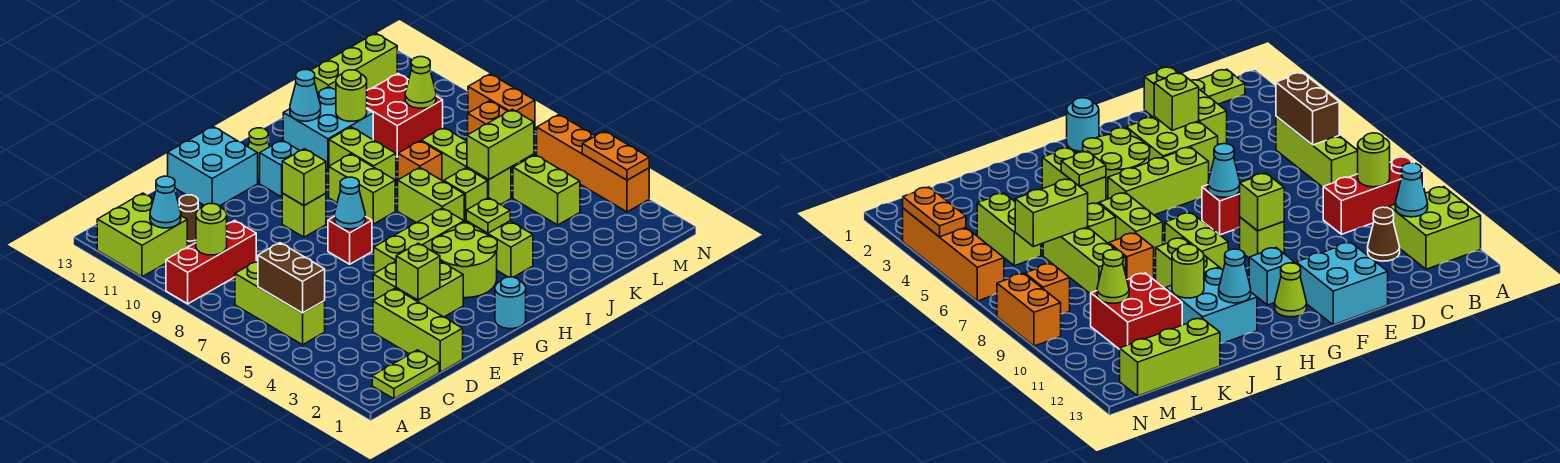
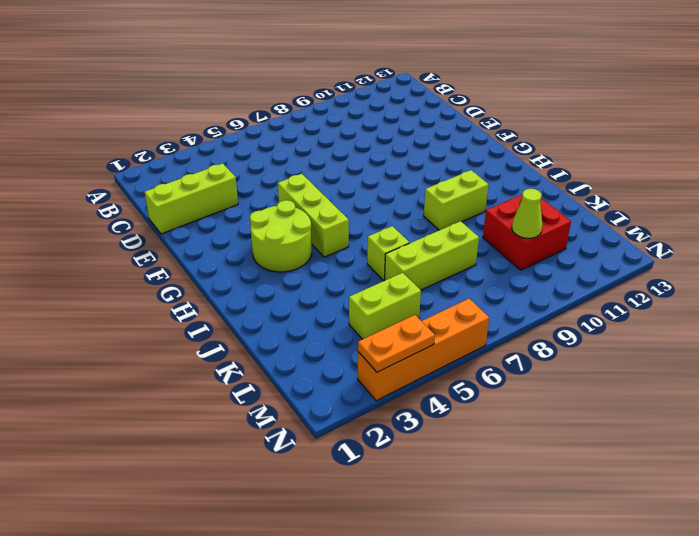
none -> red 1x3 brick [166,220,256,304]
none -> lime 2x2 brick [97,193,187,277]
none -> lime 1x2 plate [372,350,439,399]
none -> lime 1x3 brick [235,261,325,345]

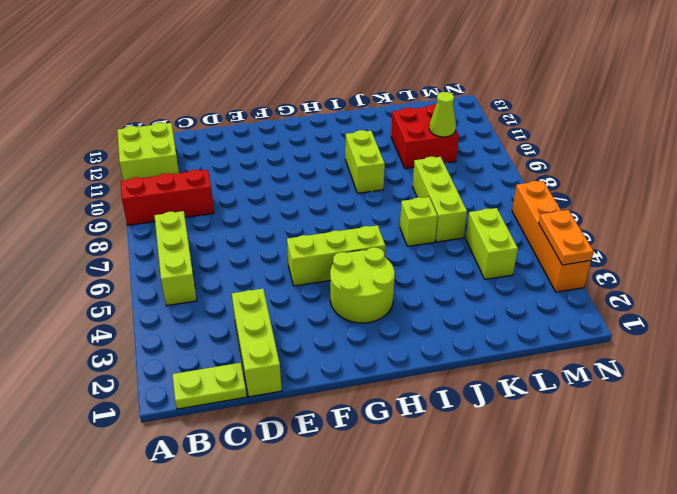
none -> brown 1x1 cone [179,195,199,246]
none -> lime 2x2 brick [373,261,463,317]
none -> cyan 2x2 brick [168,126,258,206]
none -> red 1x1 brick [328,216,372,264]

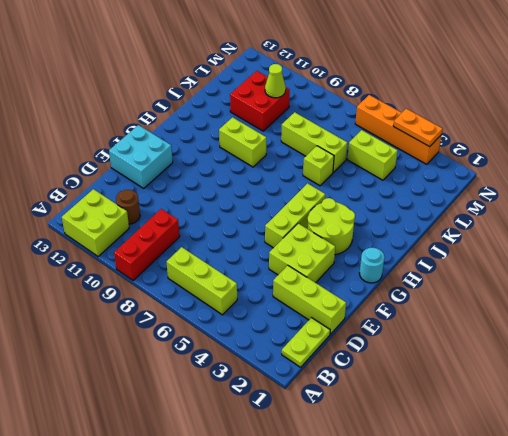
brown 1x1 round brick [116,190,140,224] -> brown 1x1 cone [179,195,199,246]
none -> red 1x1 brick [328,216,372,264]
none -> lime 1x1 brick [282,193,326,237]
none -> cyan 1x1 brick [260,140,300,197]
none -> lime 1x1 cone [248,128,270,180]

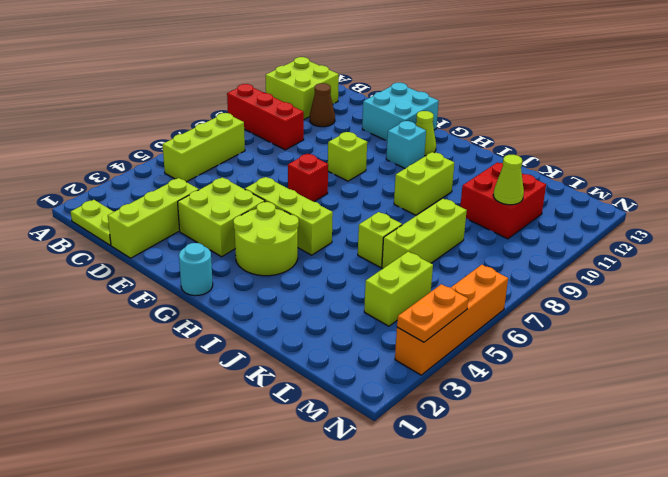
none -> lime 1x2 brick [329,154,395,224]
none -> lime 1x2 brick [466,221,533,277]
none -> lime 1x2 brick [398,168,464,223]
none -> cyan 2x2 brick [283,87,373,170]

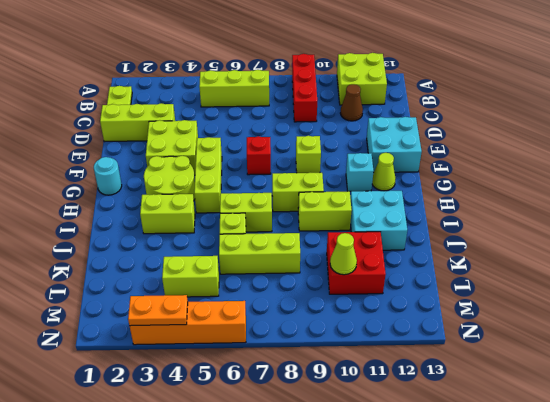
none -> orange 1x1 brick [398,141,442,180]
none -> lime 1x3 brick [311,33,397,93]
none -> orange 1x1 brick [468,101,508,134]
none -> orange 1x2 brick [468,74,535,132]

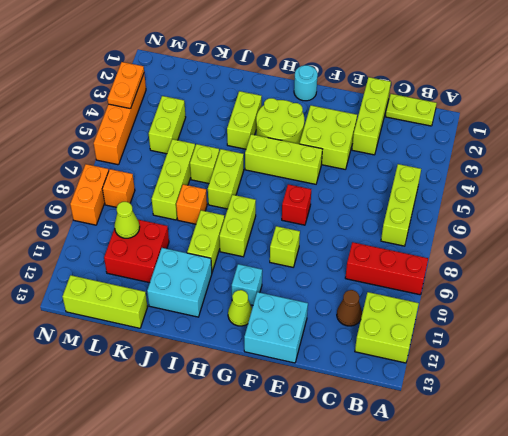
none -> brown 1x2 brick [258,243,325,313]
none -> lime 1x1 round brick [196,204,227,255]
none -> cyan 1x1 cone [150,176,181,228]
none -> lime 1x1 brick [396,243,440,300]

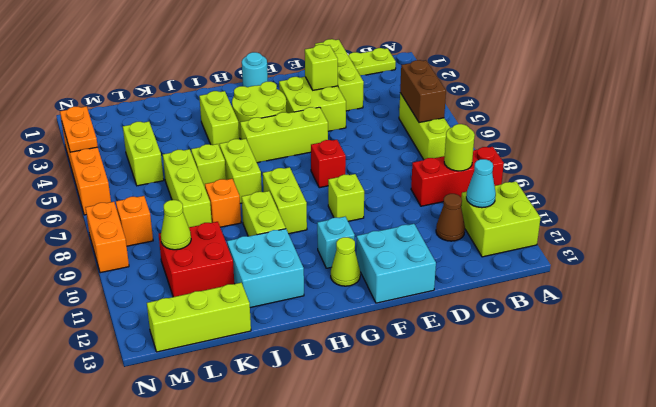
none -> cyan 1x1 cone [335,177,365,229]
none -> lime 1x1 brick [282,149,326,205]
none -> lime 1x1 plate [466,198,510,233]
none -> cyan 1x1 cone [290,70,321,121]

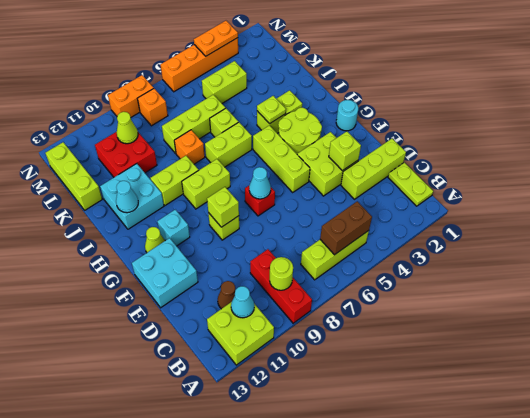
none -> lime 1x1 round brick [336,70,367,121]
none -> lime 1x2 brick [467,109,534,179]

